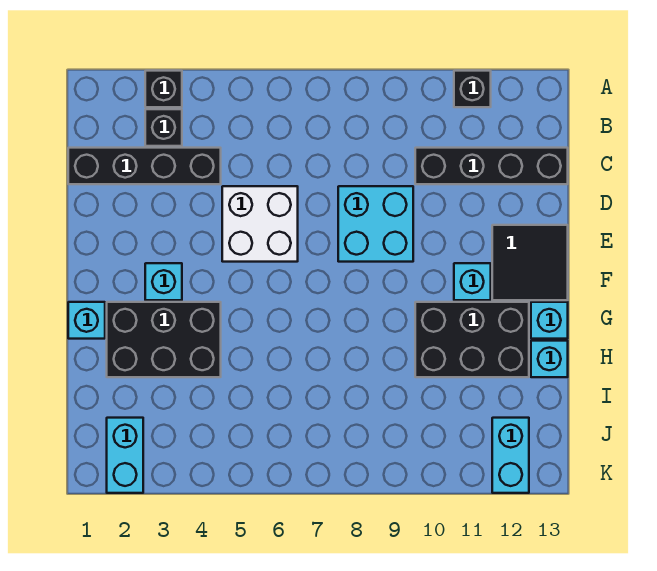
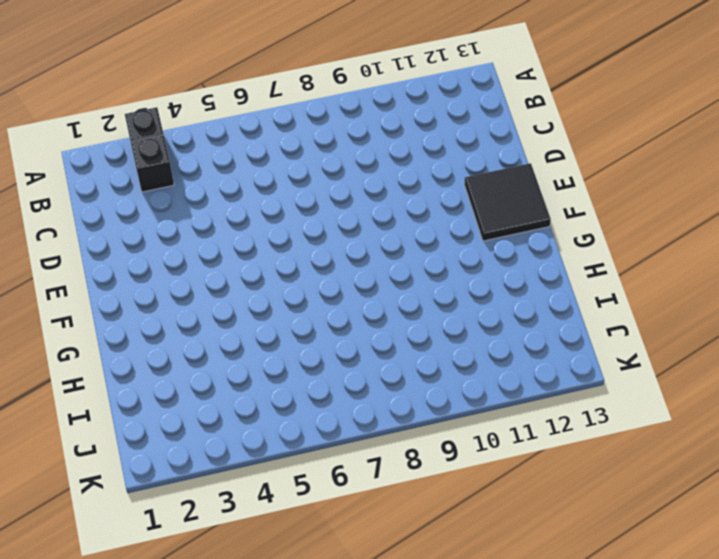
none -> black 1x1 brick [454,71,491,107]
none -> black 1x4 brick [68,148,221,184]
none -> black 1x4 brick [415,148,568,184]

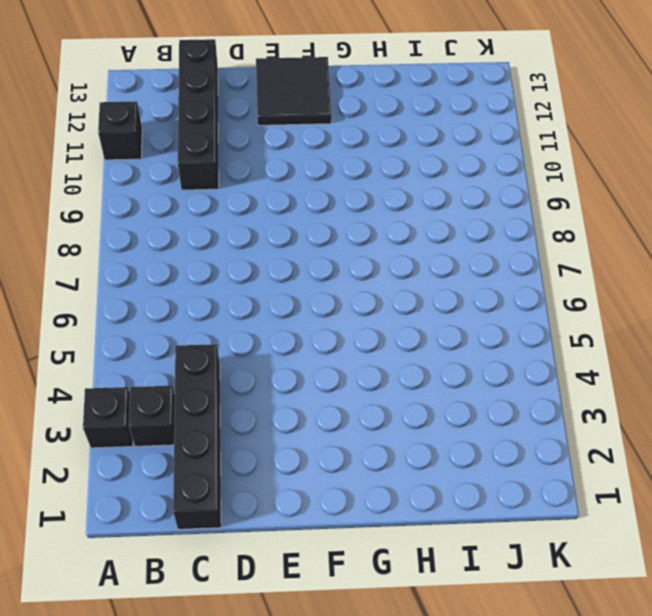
none -> white 2x2 brick [222,186,298,262]
none -> cyan 2x2 brick [338,186,413,262]
none -> cyan 1x1 brick [145,263,182,300]

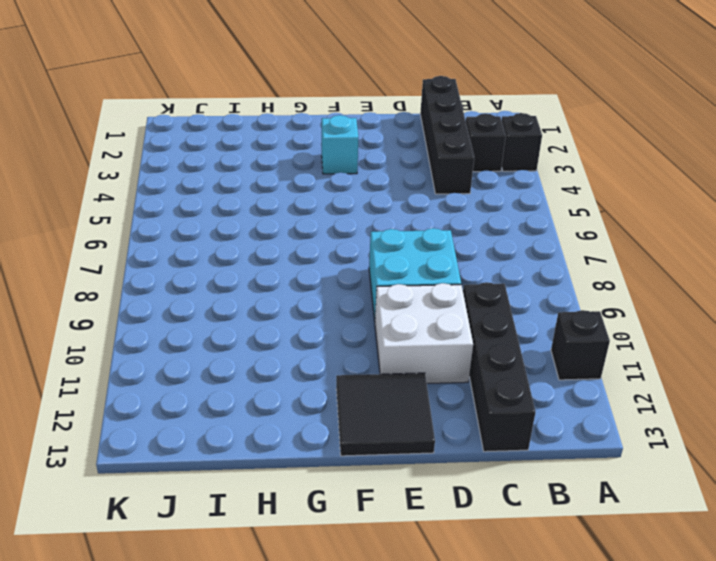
white 2x2 brick [375,283,473,383] -> white 2x2 brick moved to [222,186,298,262]
none -> cyan 1x1 brick [454,263,491,300]
none -> cyan 1x1 brick [68,302,105,339]
none -> black 2x3 brick [107,302,221,377]

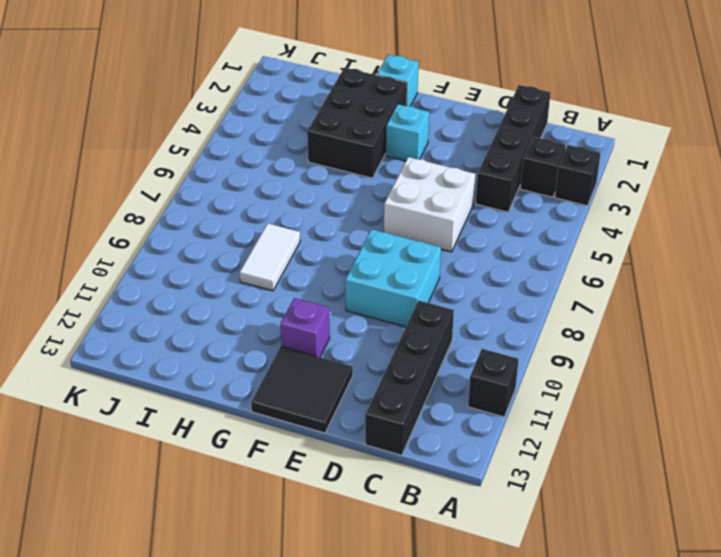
purple 1x1 brick [280,298,330,357] -> cyan 1x1 brick [454,263,491,300]
white 1x2 tile [239,223,300,291] -> none
none -> black 2x3 brick [415,302,529,377]
none -> cyan 1x1 brick [531,302,568,339]
none -> cyan 1x1 brick [531,341,568,377]

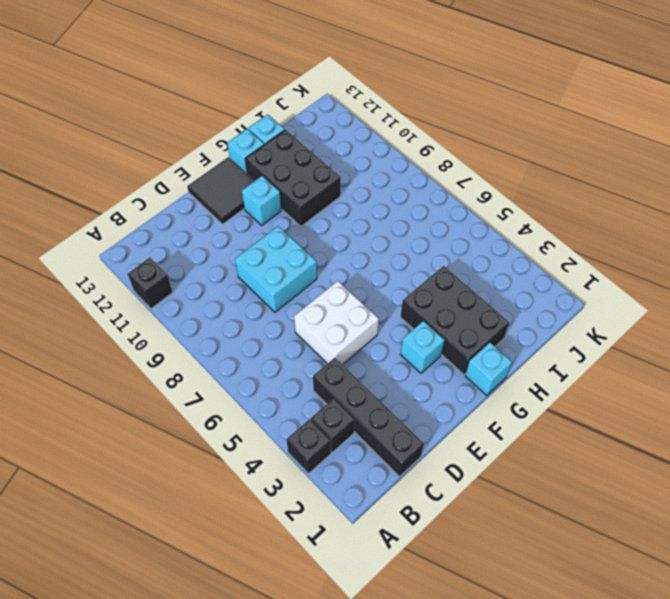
none -> black 1x4 brick [415,148,568,184]
none -> cyan 1x2 brick [107,418,143,493]
none -> cyan 1x2 brick [492,418,529,493]

